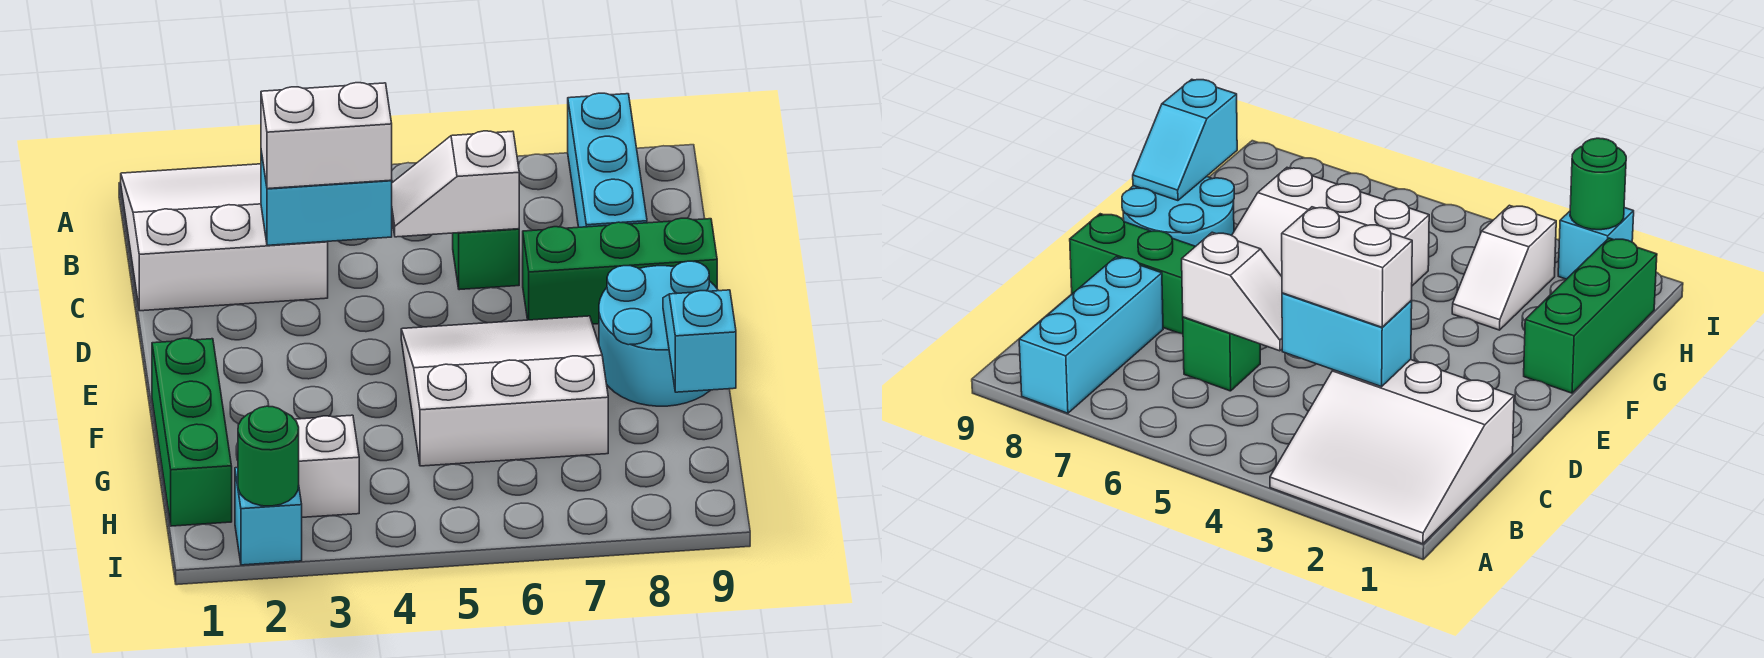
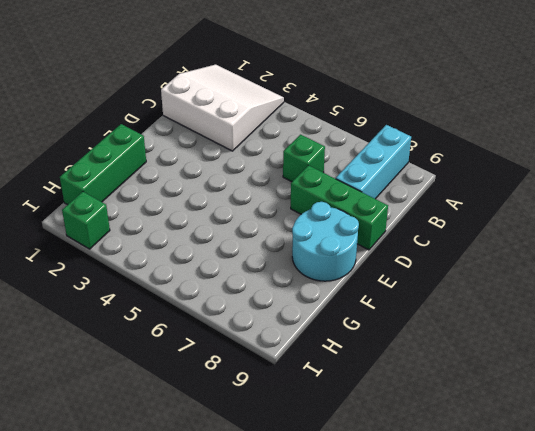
green 1x1 brick [62,192,110,249] -> cyan 1x1 brick [235,468,302,565]
none -> white 3x3 slope [401,316,608,466]
none -> white 1x2 slope [295,415,359,517]
none -> cyan 1x2 brick [261,151,392,245]

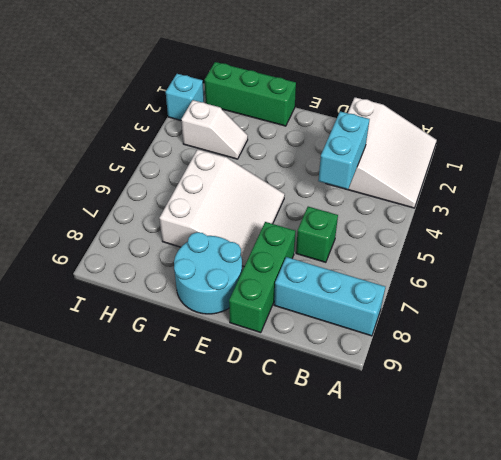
none -> white 1x2 slope [392,131,519,237]
none -> cyan 1x2 slope [663,290,736,392]
none -> green 1x1 round brick [238,406,299,506]

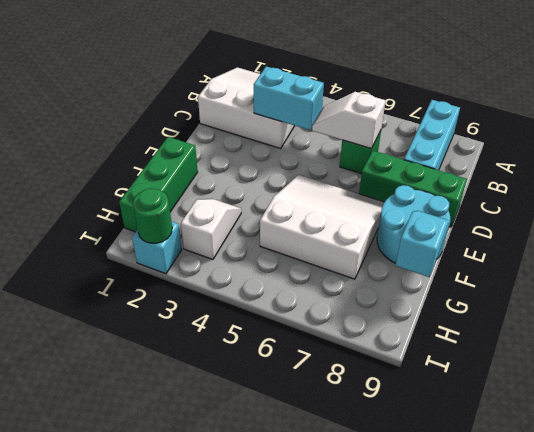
none -> white 1x2 brick [261,83,392,189]

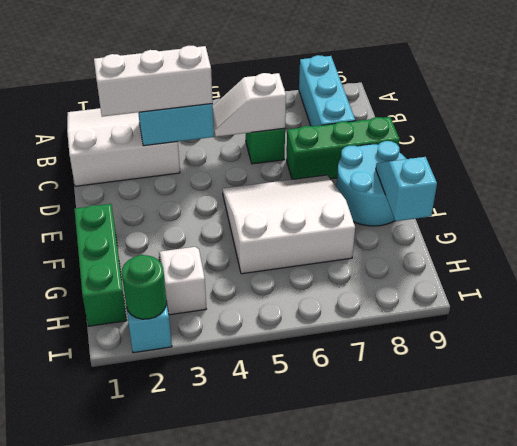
white 1x3 brick [94,46,213,117] -> white 1x2 brick [261,83,392,189]

